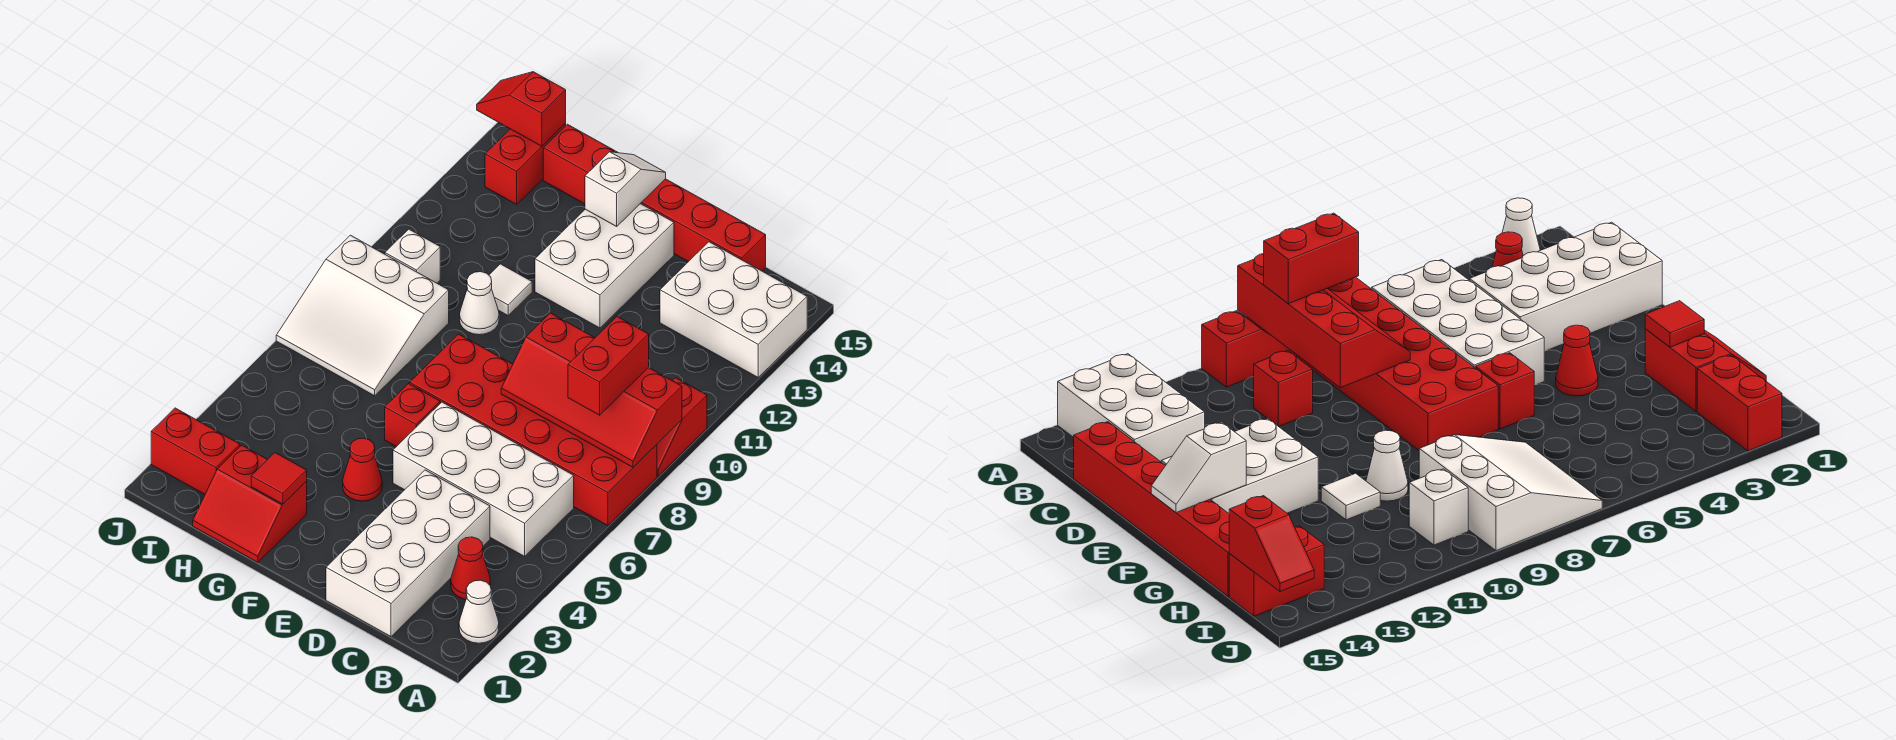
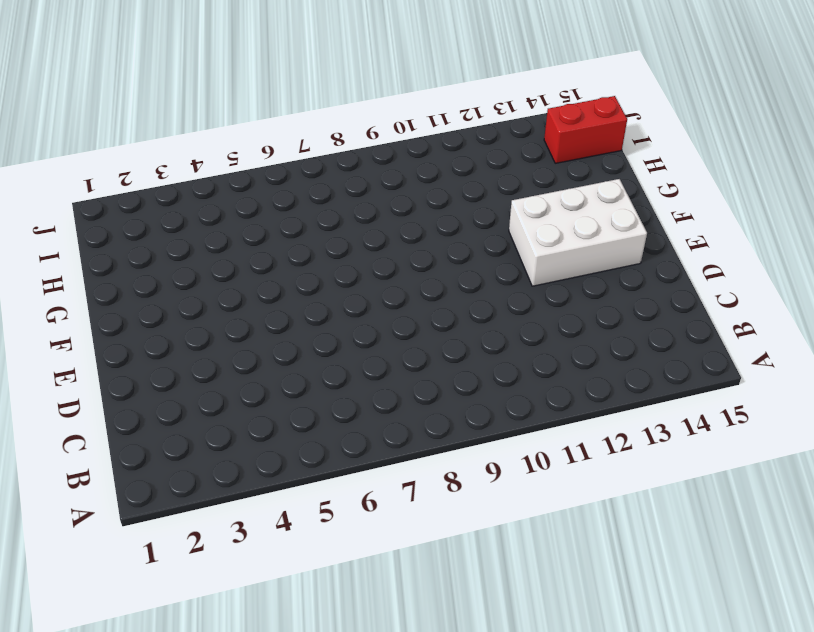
none -> white 1x1 cone [459,580,499,643]
none -> red 2x6 brick [410,334,657,526]
none -> red 1x2 slope [657,378,707,476]

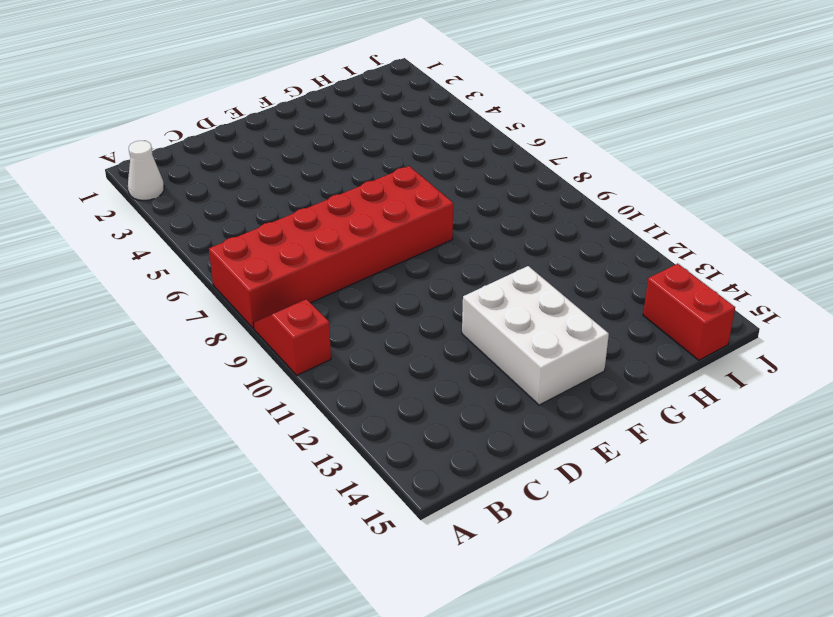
none -> white 2x3 brick [660,242,807,377]
none -> red 1x1 cone [451,537,490,600]
none -> white 2x4 brick [393,402,574,556]

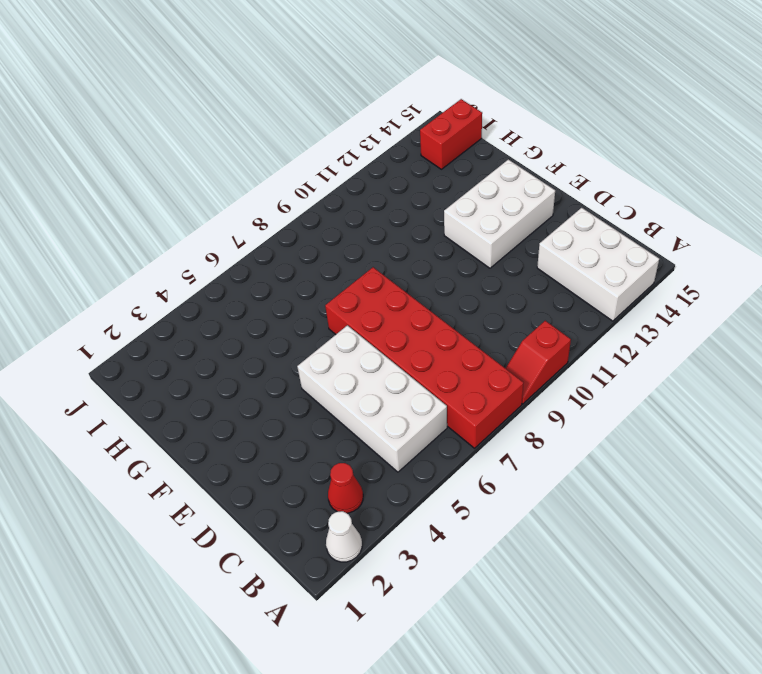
none -> white 2x4 brick [326,470,490,636]
none -> red 1x1 brick [1254,351,1313,427]
none -> red 1x6 brick [543,124,766,271]

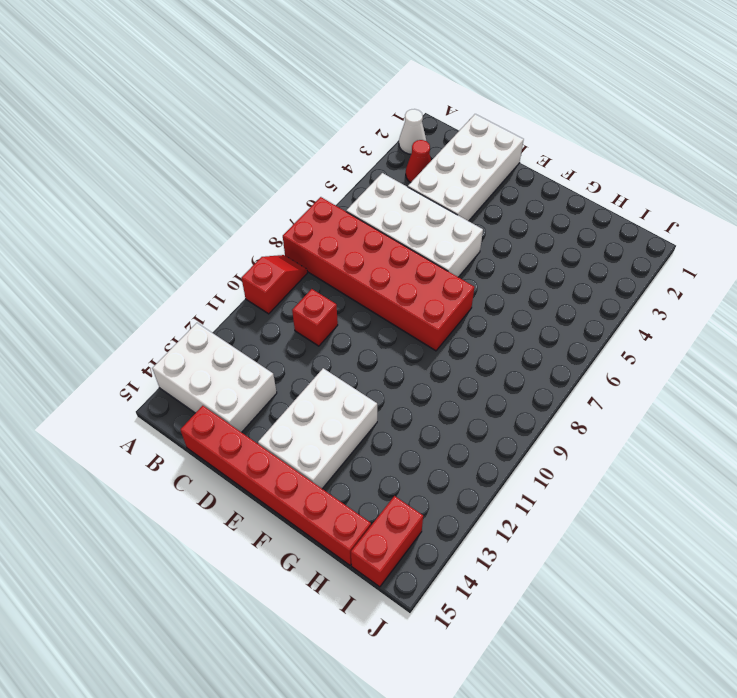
none -> red 1x1 cone [343,438,382,501]
none -> red 1x1 brick [385,384,440,447]
none -> red 2x2 slope [193,445,307,562]

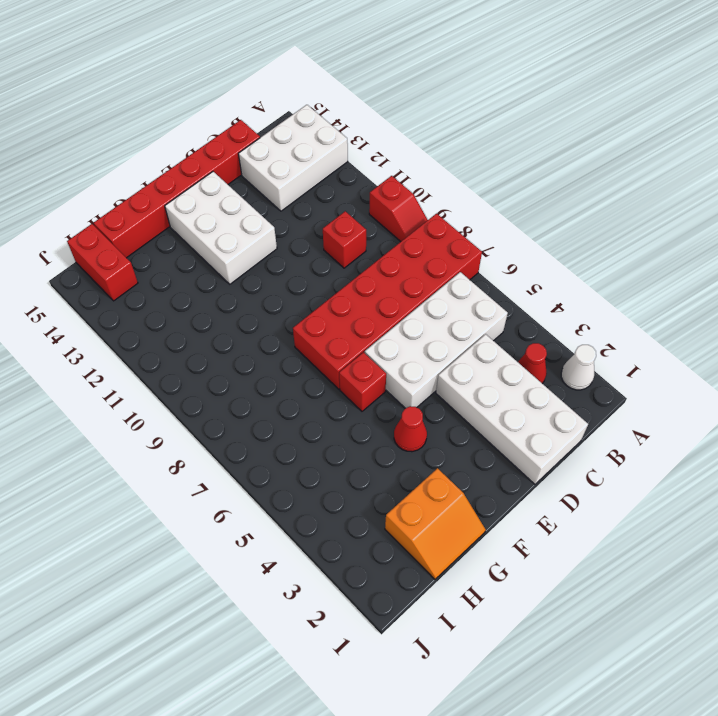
orange 2x2 slope [385,468,486,579] -> red 2x2 slope [193,445,307,562]
none -> white 1x1 cone [460,272,499,335]
none -> white 1x1 tile [489,264,532,315]
none -> white 3x3 slope [276,235,449,396]

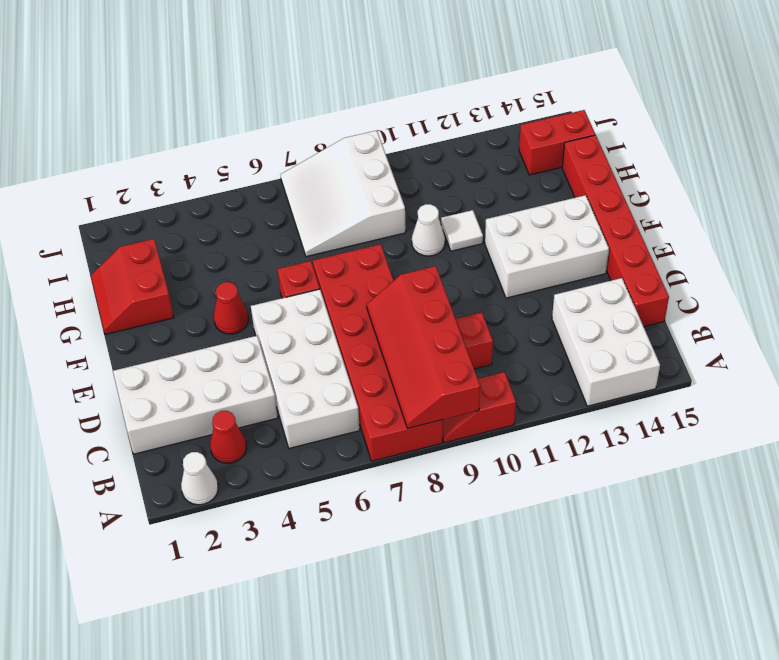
none -> red 1x2 brick [151,408,240,494]
none -> white 1x1 brick [385,229,440,283]
none -> white 1x2 slope [585,152,666,226]

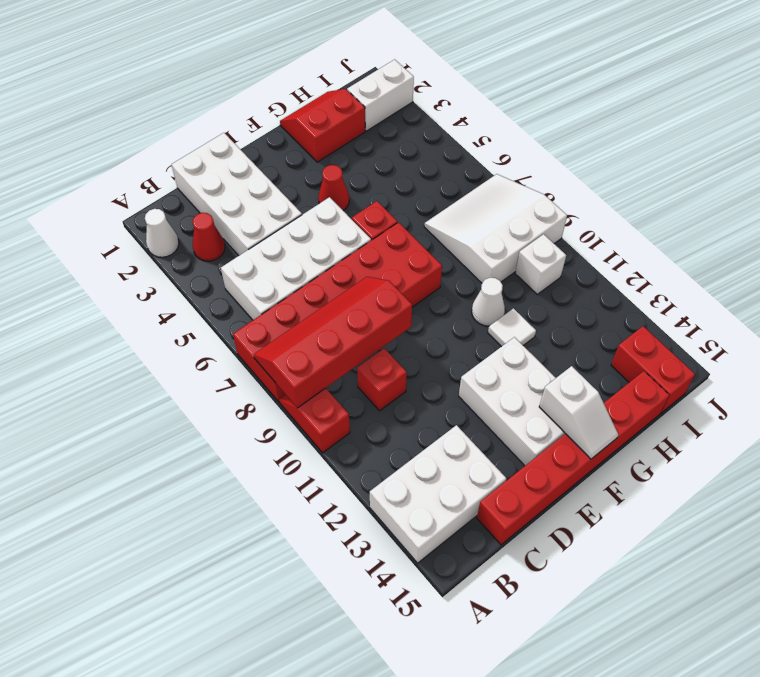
white 1x2 brick [347,59,414,131] -> red 1x2 brick [151,408,240,494]
none -> red 1x1 tile [251,453,307,504]
none -> red 1x2 slope [477,72,566,146]
none -> red 1x2 brick [568,317,649,415]

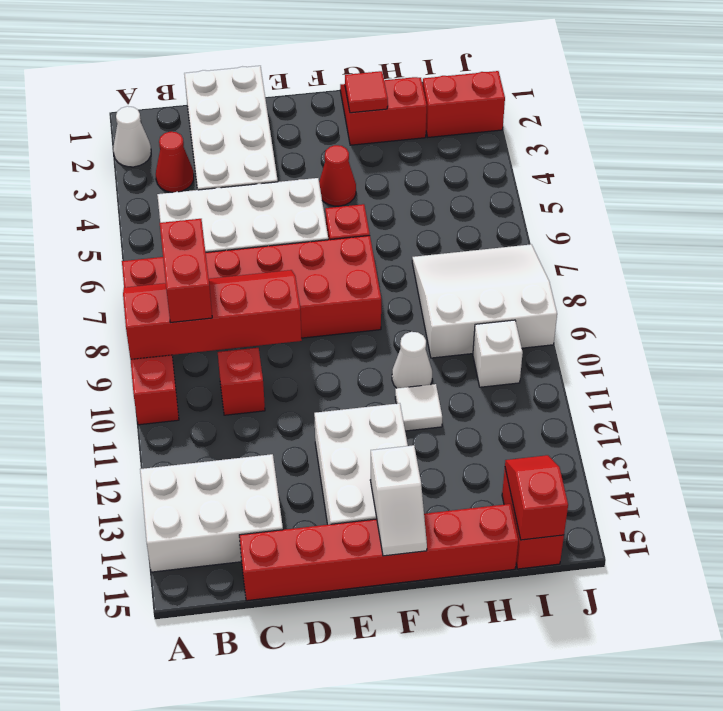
red 1x2 slope [505,455,568,540] -> red 1x2 slope turned to [477,72,566,146]

